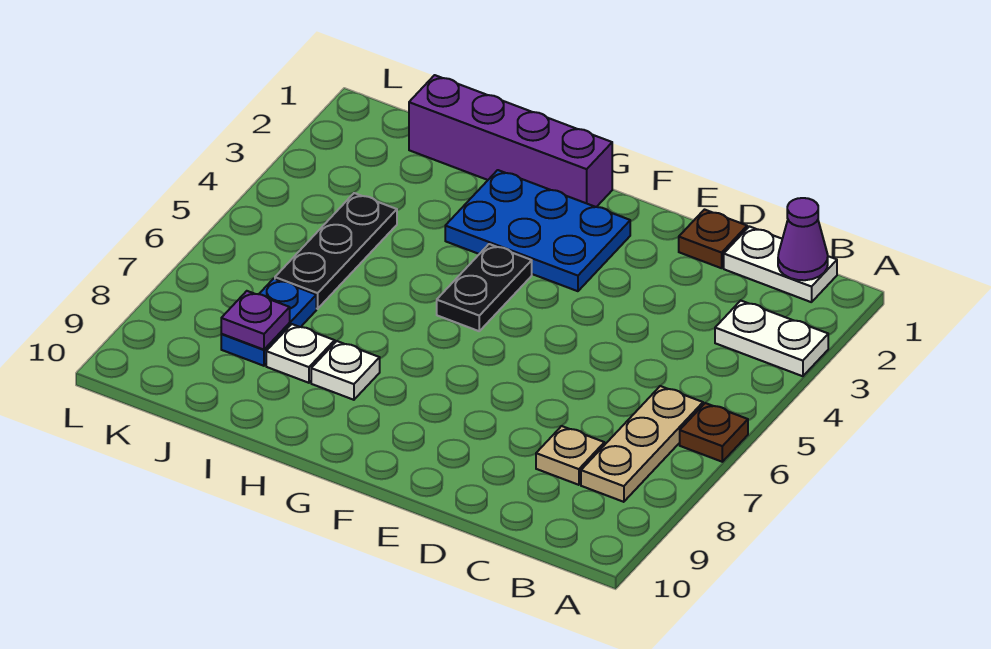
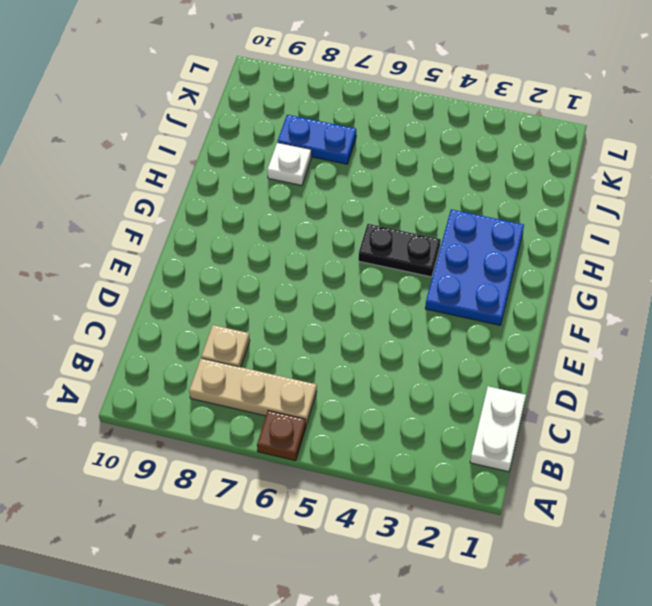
none -> white 1x2 plate [715,301,828,376]
none -> brown 1x1 plate [679,210,747,268]
none -> purple 1x4 brick [409,75,612,207]

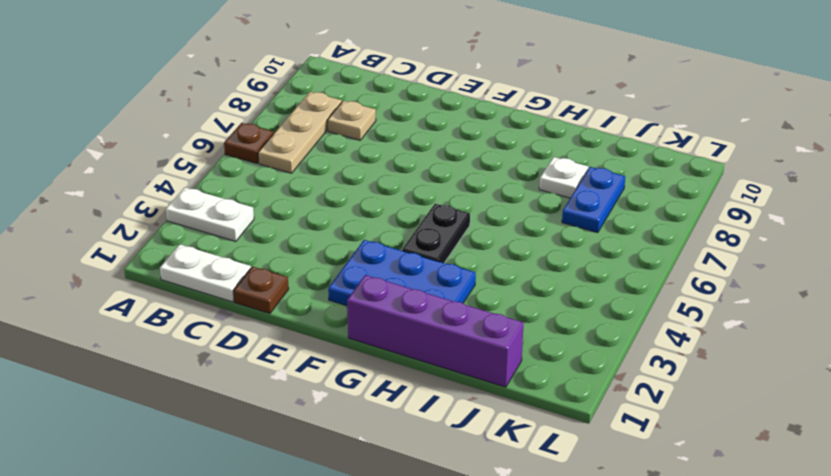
none -> white 1x1 plate [311,341,380,400]
none -> black 1x3 plate [275,193,397,309]
none -> purple 1x1 cone [778,198,828,280]

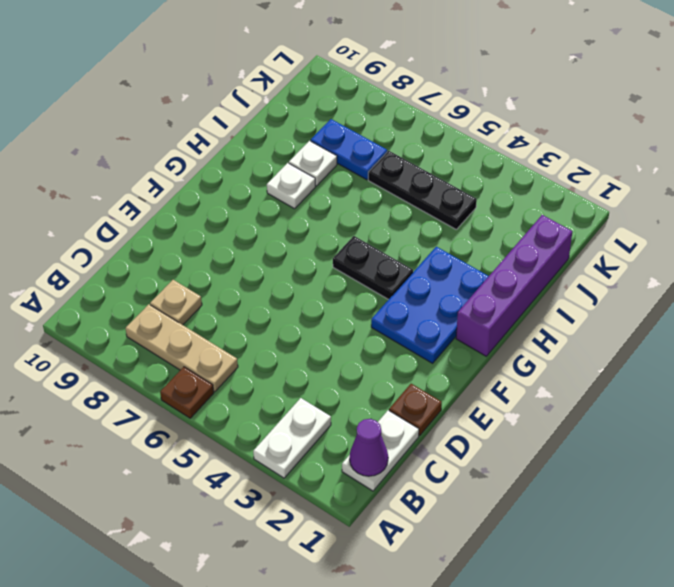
none -> purple 1x1 plate [221,291,290,350]

